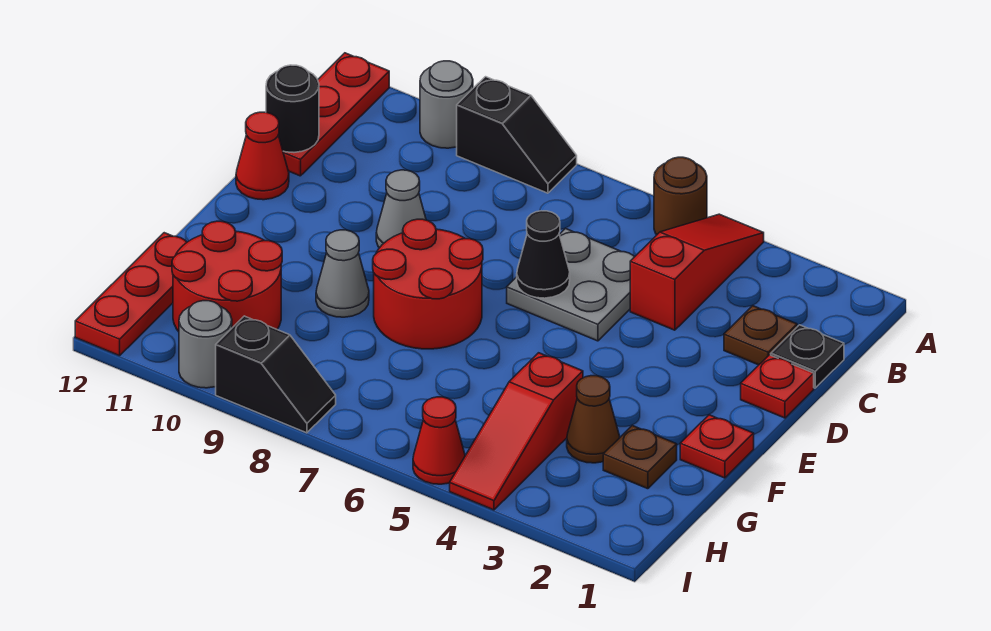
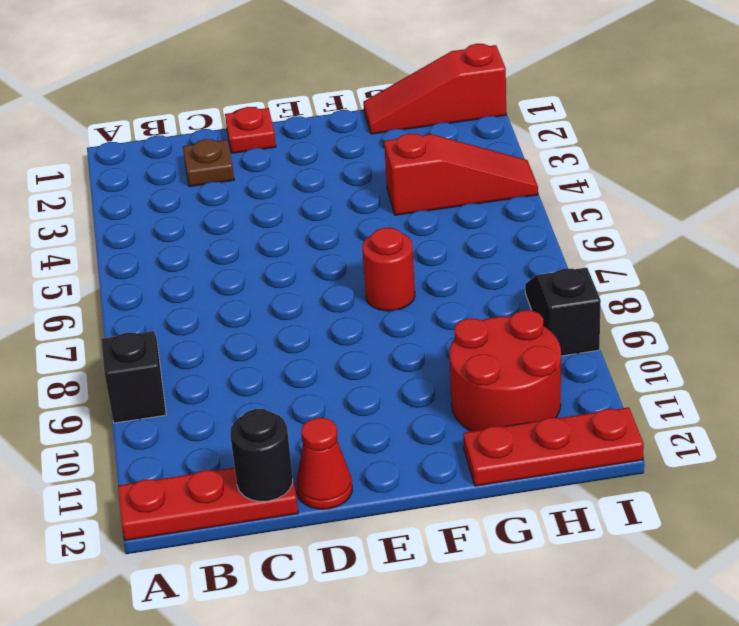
red 1x1 round brick [362,228,415,311] -> red 2x2 round brick [373,219,483,349]
red 1x3 slope [363,44,506,134] -> red 1x3 slope moved to [630,214,764,330]
none -> brown 1x1 round brick [654,157,707,235]
none -> grey 1x1 round brick [420,61,473,148]
none -> black 1x1 plate [771,325,844,388]

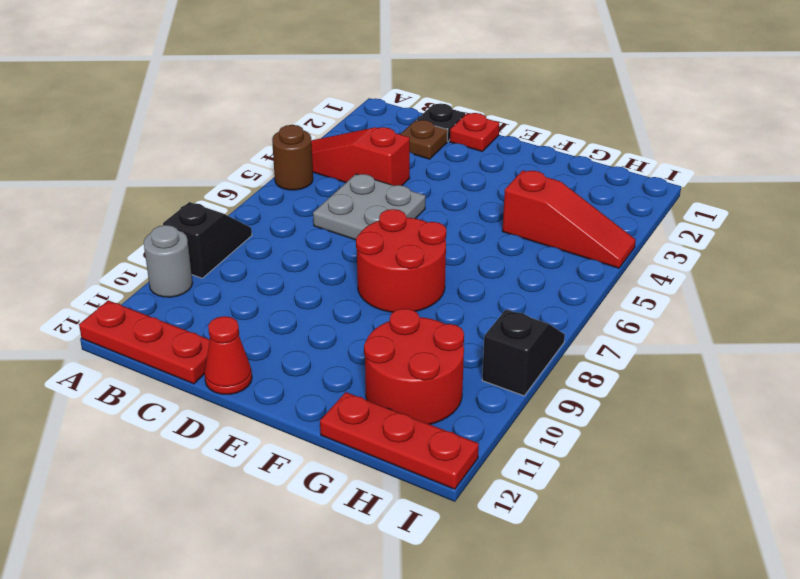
none -> grey 1x1 cone [376,170,426,248]
none -> red 1x1 plate [680,415,754,478]
none -> grey 1x1 cone [316,230,369,317]

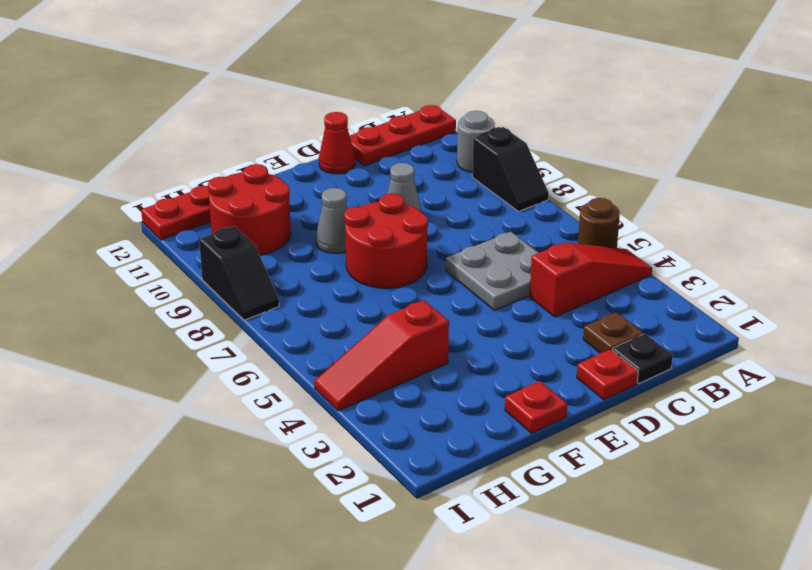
none -> brown 1x1 plate [603,426,677,489]
none -> brown 1x1 cone [567,376,620,463]
none -> red 1x1 cone [413,397,465,484]

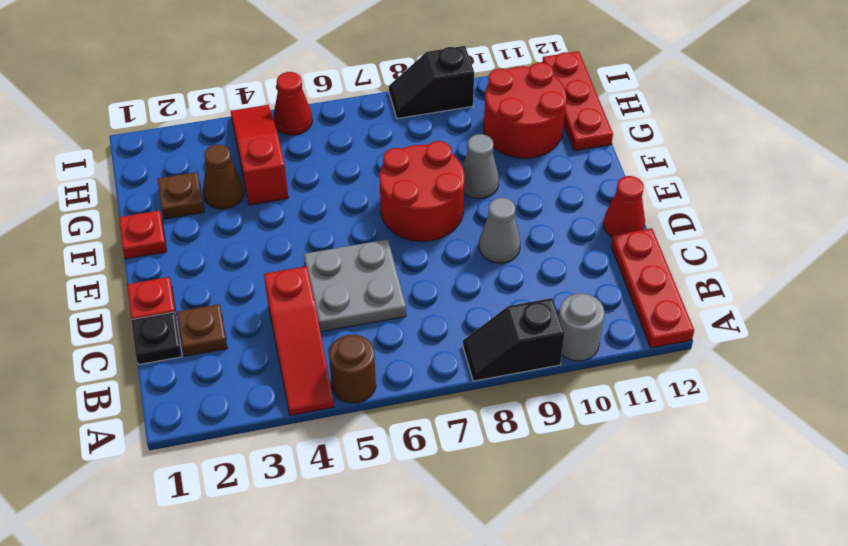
none -> grey 1x1 round brick [179,301,232,388]
none -> black 1x1 round brick [266,65,319,152]
none -> black 1x1 cone [517,211,570,298]

